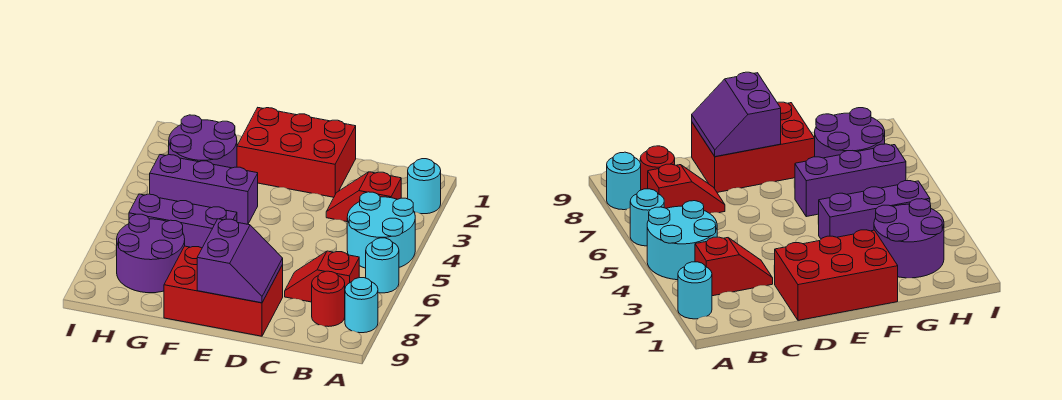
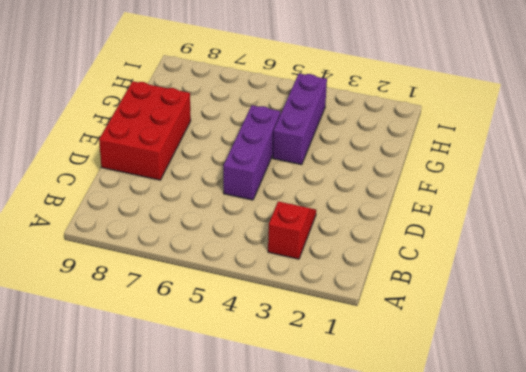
purple 1x3 brick [223,105,280,200] -> purple 1x3 brick moved to [129,194,237,248]
none -> cyan 1x1 round brick [408,159,441,214]
none -> cyan 2x2 round brick [347,192,415,268]
none -> cyan 1x1 round brick [366,238,399,293]

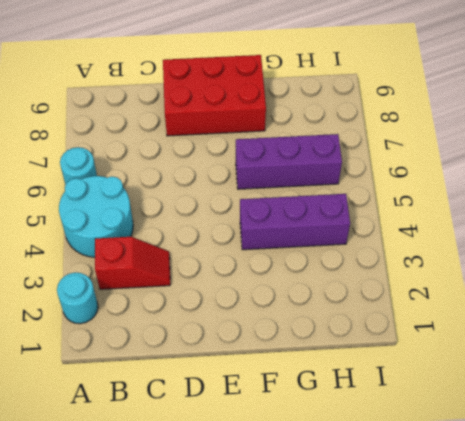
none -> cyan 1x1 round brick [345,278,378,333]
none -> red 1x2 slope [285,251,359,302]
none -> red 1x1 round brick [312,271,345,327]

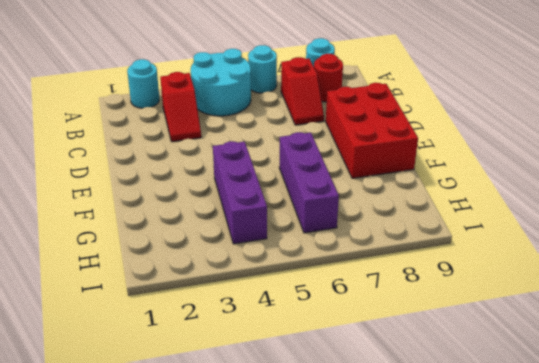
none -> red 2x3 brick [237,108,356,197]
none -> purple 2x2 round brick [169,115,237,168]
none -> purple 2x2 round brick [117,214,185,293]

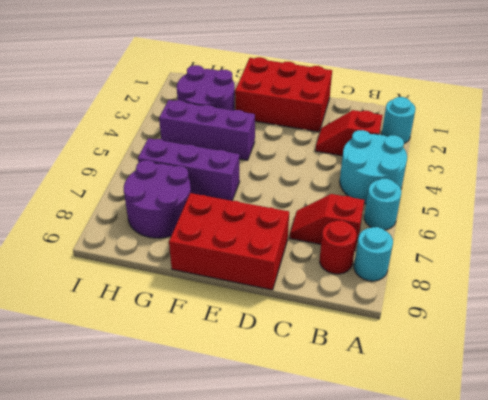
none -> purple 2x2 slope [197,219,283,303]

